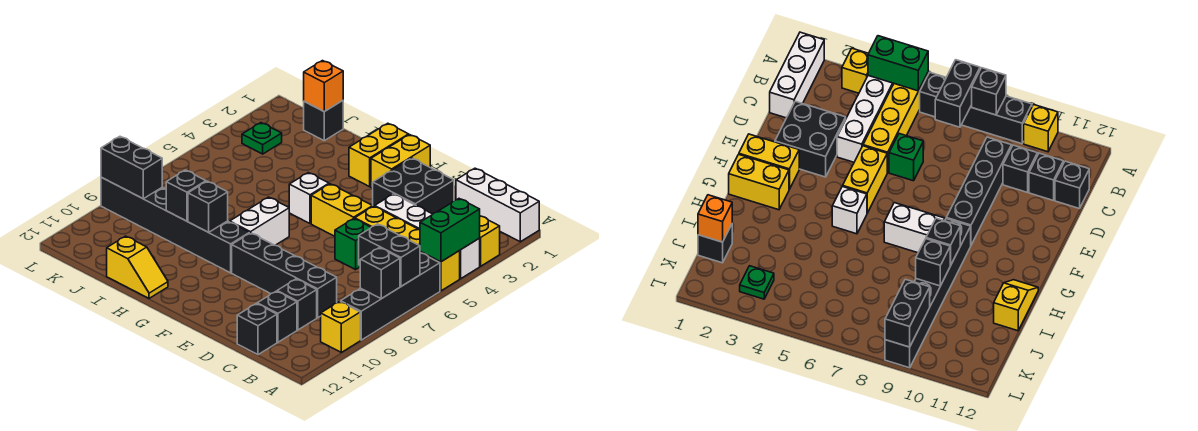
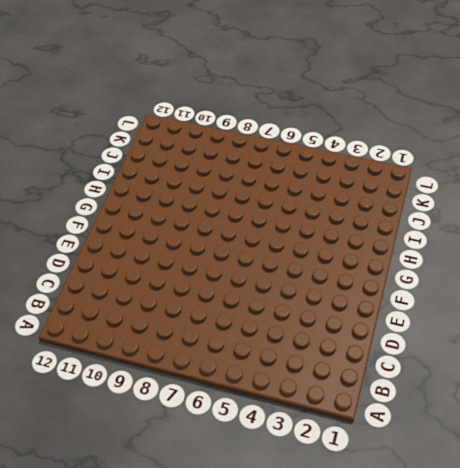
none -> white 1x3 brick [456,168,539,242]
none -> yellow 1x1 brick [480,216,500,266]
none -> white 1x4 brick [375,194,480,279]

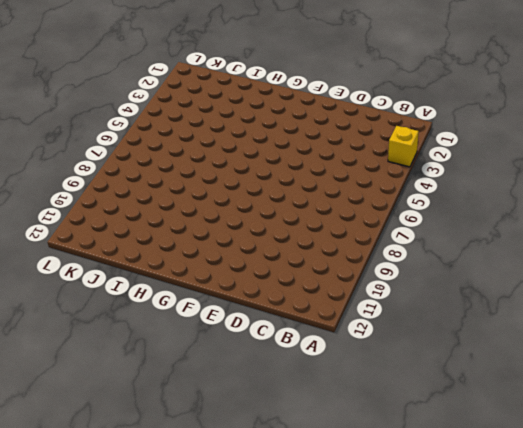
none -> white 1x3 brick [456,168,539,242]
none -> white 1x4 brick [375,194,480,279]
none -> yellow 1x4 brick [355,206,460,291]

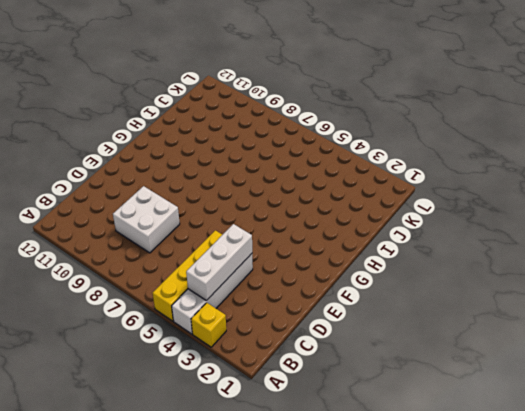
white 1x3 brick [186,224,252,301] -> white 1x3 brick moved to [456,168,539,242]
white 2x2 brick [113,186,180,253] -> black 1x4 brick [232,233,337,318]
none -> black 1x4 brick [341,253,440,340]
none -> yellow 1x1 brick [321,301,360,352]
none -> black 1x1 brick [277,279,317,330]

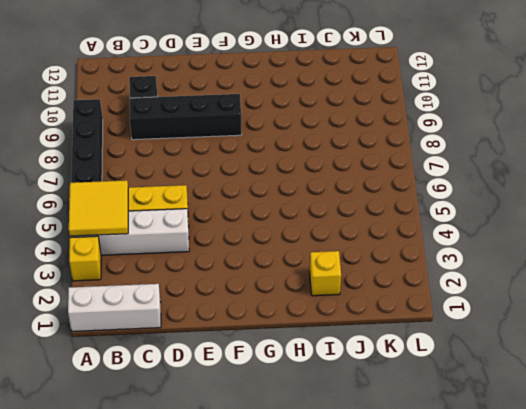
yellow 2x2 tile [69,180,128,236] -> green 1x2 brick [420,199,480,262]
yellow 1x1 brick [310,251,341,296] -> yellow 1x1 brick moved to [321,301,360,352]
none -> black 1x1 brick [257,291,297,342]
none -> black 1x1 brick [237,304,277,355]
none -> black 2x2 brick [373,158,454,214]

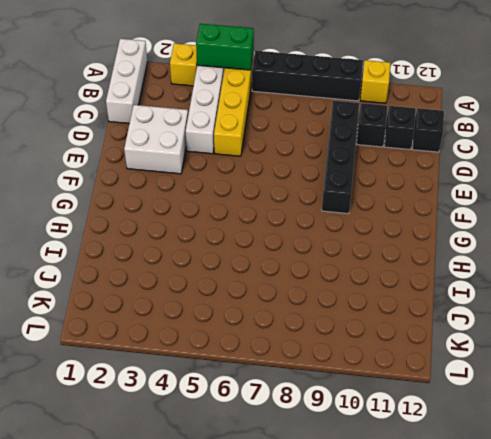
white 2x2 brick [124,105,188,174] -> black 2x2 brick [373,158,454,214]
none -> green 1x1 brick [335,219,371,270]
none -> yellow 1x2 brick [311,184,373,236]
none -> yellow 1x2 brick [371,135,430,188]

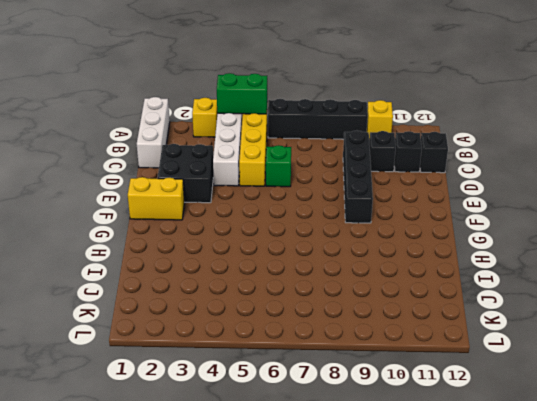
none -> yellow 1x2 brick [311,184,373,236]
none -> yellow 1x2 brick [349,123,409,187]
none -> white 1x1 brick [289,173,329,224]

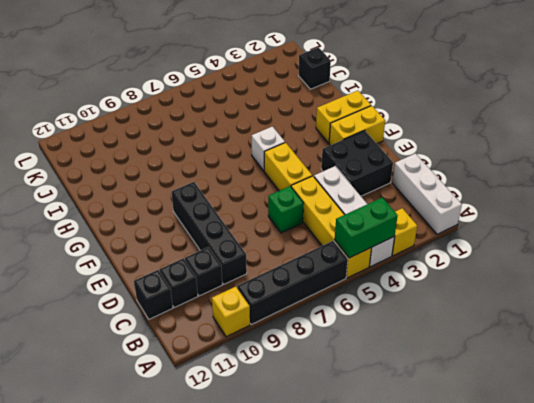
none -> white 1x2 brick [230,197,289,245]
none -> black 1x6 brick [101,177,250,273]
none -> yellow 1x2 slope [107,236,168,298]

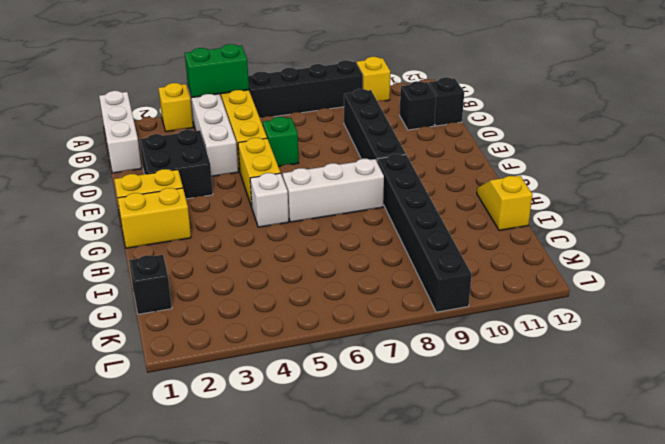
white 1x3 brick [282,159,384,222] -> white 1x2 brick [230,197,289,245]
none -> black 1x1 brick [277,279,317,330]
none -> green 1x1 plate [242,123,282,154]
none -> black 1x2 brick [359,224,420,286]

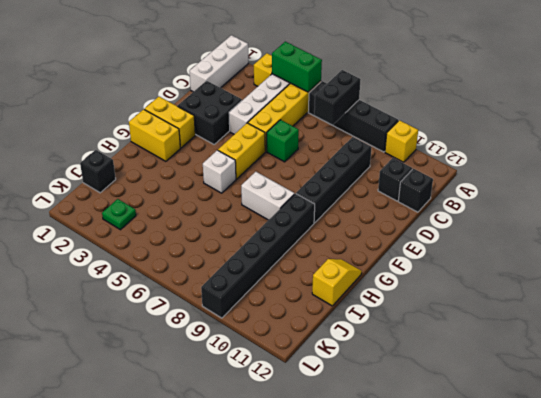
none -> black 1x1 brick [277,279,317,330]
none -> black 1x1 brick [360,248,400,299]
none -> black 1x1 brick [188,181,228,232]

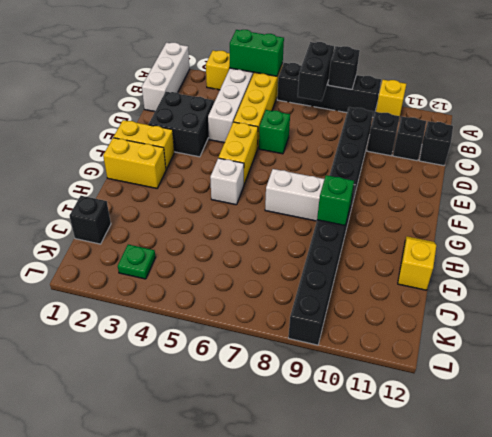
green 1x1 brick [317,175,354,226] -> black 1x1 brick [188,181,228,232]
none -> black 1x1 brick [166,170,206,221]
none -> orange 1x1 brick [304,61,343,112]
none -> black 1x2 brick [101,137,162,199]

